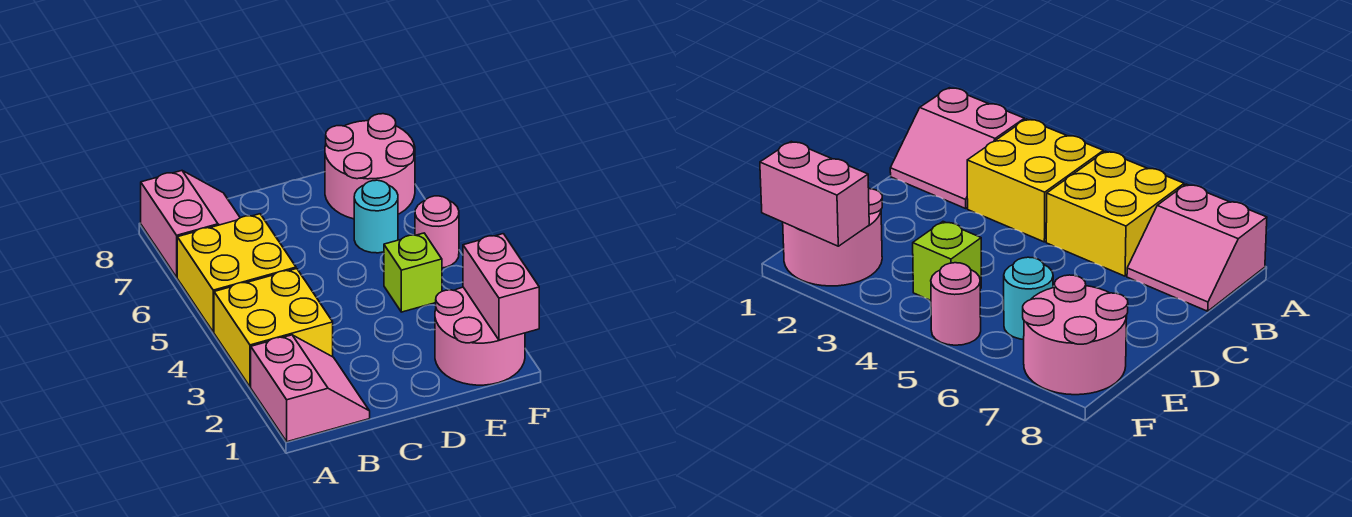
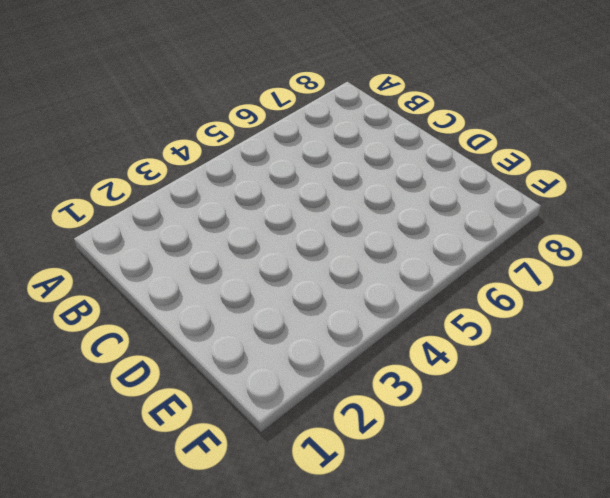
none -> pink 2x2 slope [251,335,370,442]
none -> yellow 2x2 brick [214,269,333,387]

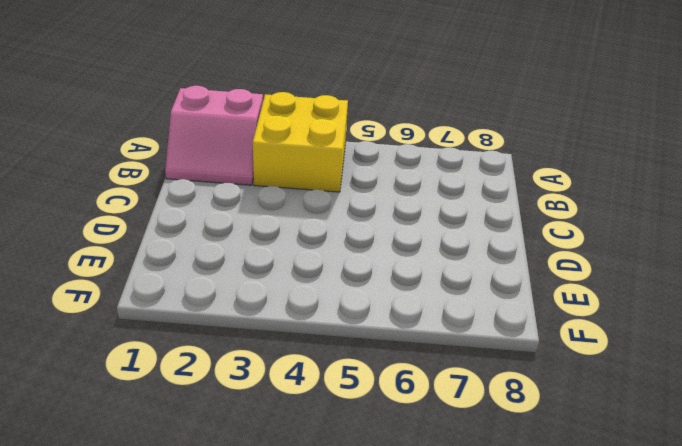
none -> yellow 2x2 brick [177,214,296,332]
none -> pink 2x2 slope [141,171,240,277]

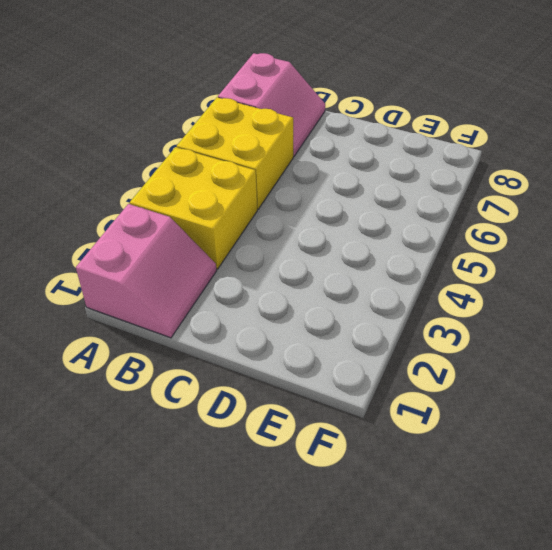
none -> pink 2x2 round brick [435,287,525,385]
none -> lime 1x1 brick [384,233,442,312]

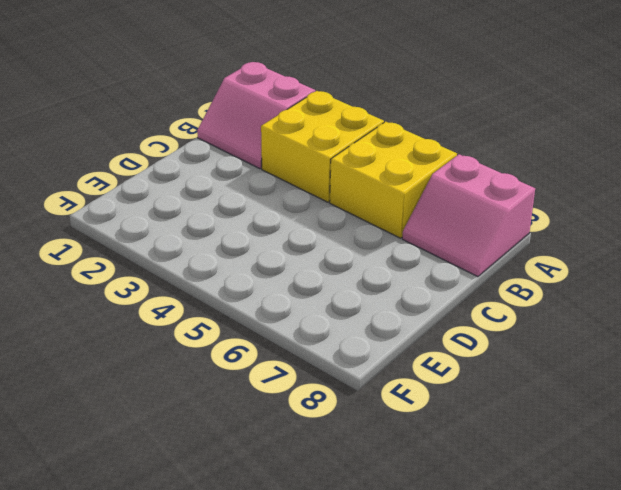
none -> pink 2x2 round brick [435,287,525,385]
none -> lime 1x1 brick [384,233,442,312]

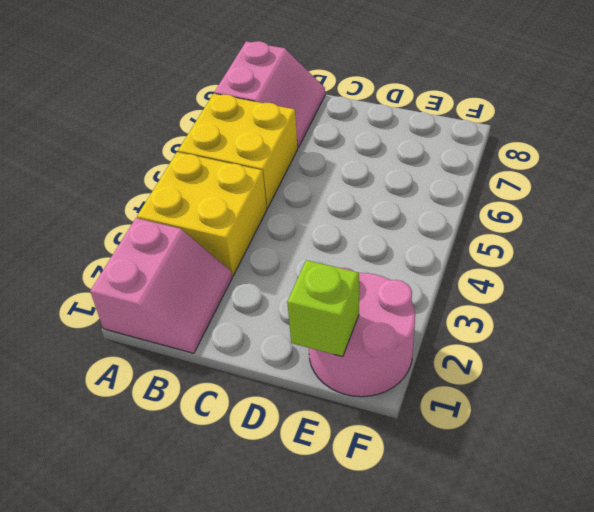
lime 1x1 brick [287,260,359,357] -> lime 1x1 brick moved to [384,233,442,312]
none -> cyan 1x1 round brick [354,180,398,253]
none -> pink 2x2 round brick [325,114,415,219]

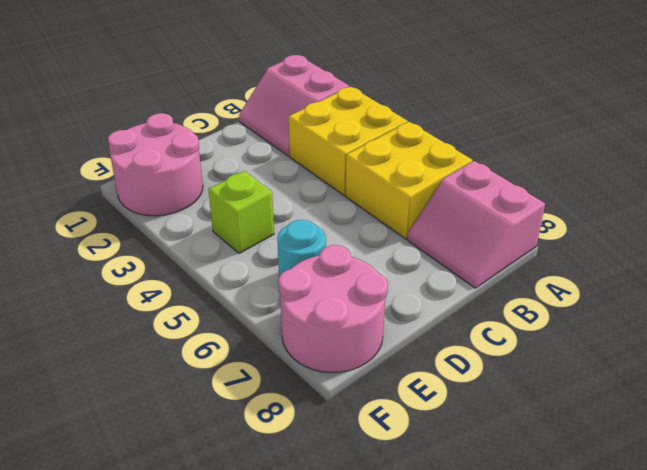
none -> pink 1x1 round brick [415,196,459,268]
none -> pink 1x2 brick [463,234,539,340]

